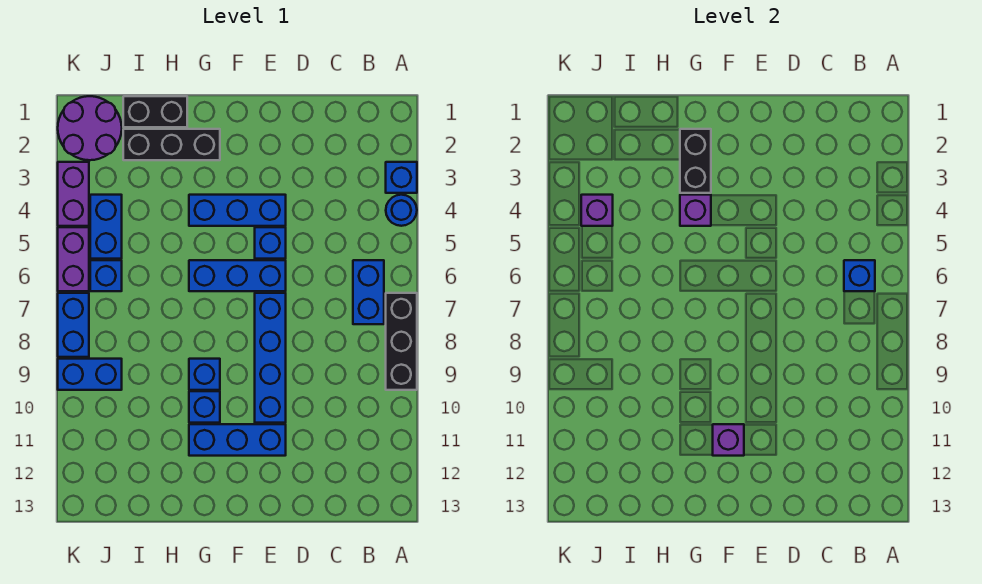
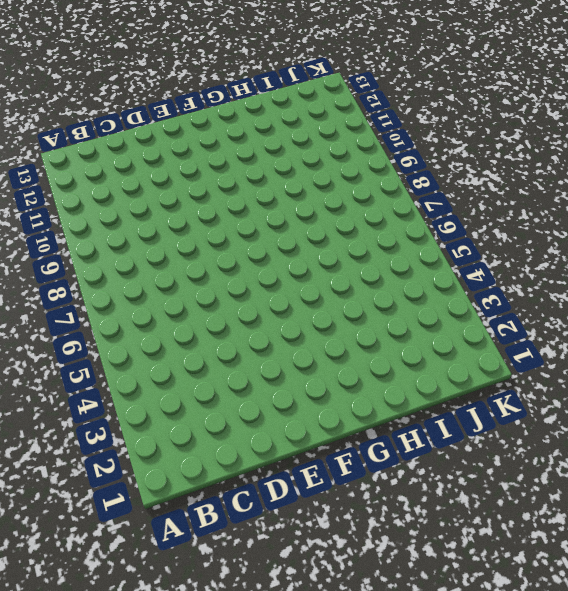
none -> blue 1x1 brick [386,162,417,193]
none -> blue 1x1 round brick [386,195,417,226]
none -> black 1x3 brick [386,293,417,390]

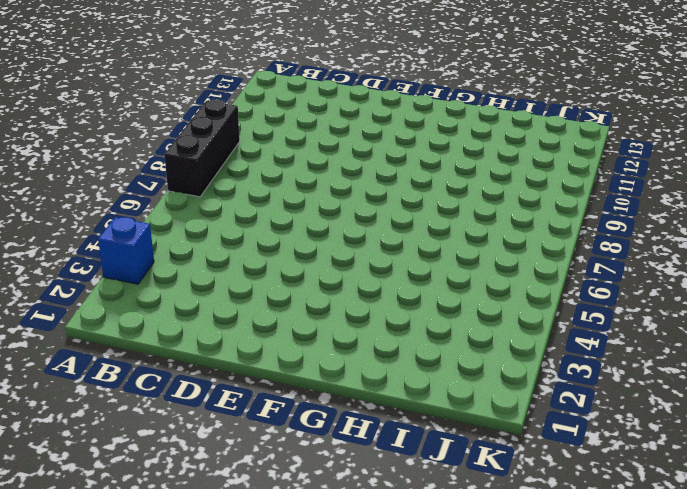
none -> blue 1x1 round brick [386,195,417,226]
none -> blue 1x2 brick [353,260,384,324]
none -> blue 1x3 brick [189,195,286,226]

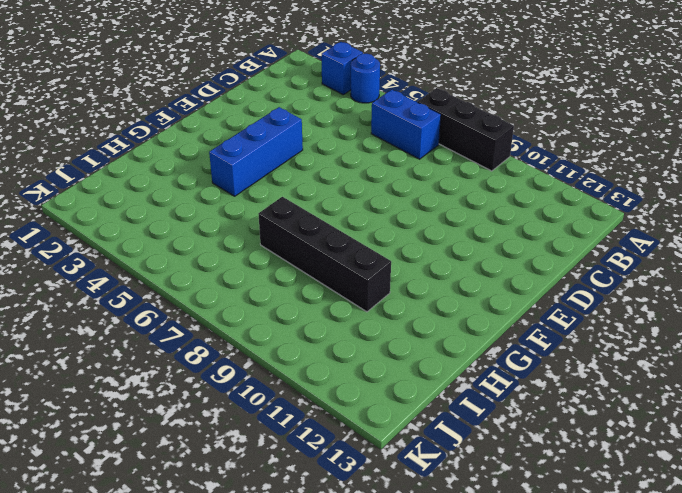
black 1x4 brick [259,197,391,312] -> none
none -> blue 1x1 brick [255,227,286,259]
none -> blue 1x3 brick [189,260,286,291]
none -> blue 1x4 brick [255,293,286,423]

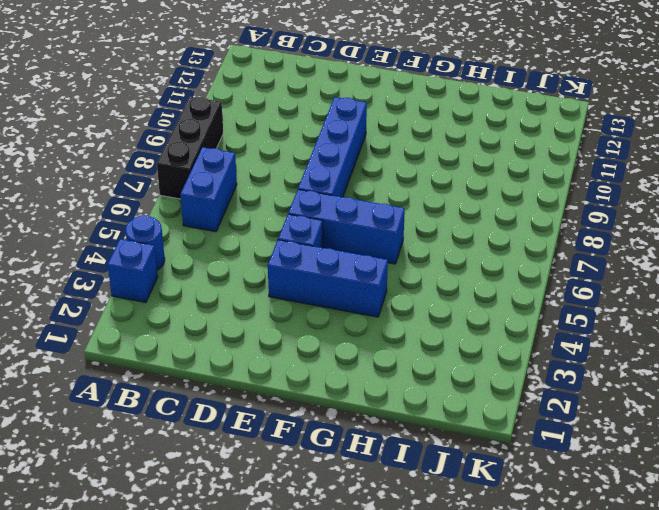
none -> blue 1x3 brick [189,424,286,456]
none -> black 1x3 brick [123,129,220,160]
none -> blue 1x1 brick [189,359,220,390]

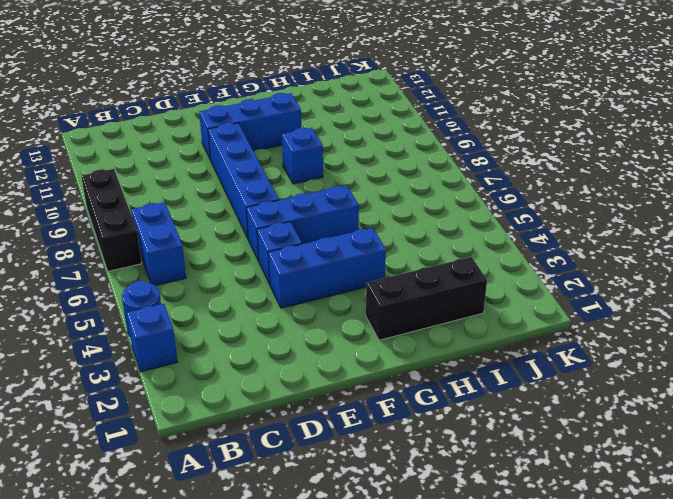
none -> blue 1x1 brick [189,391,220,423]
none -> black 1x2 brick [123,96,187,127]
none -> purple 2x2 round brick [58,96,122,160]

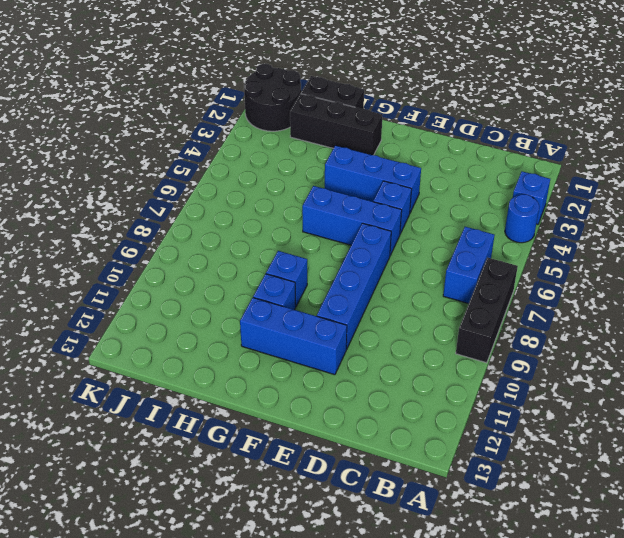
black 2x2 round brick [244,64,301,131] -> purple 2x2 round brick [58,96,122,160]
none -> blue 1x2 brick [90,195,122,259]
none -> blue 1x1 brick [90,260,122,291]
none -> blue 1x2 brick [58,359,122,390]

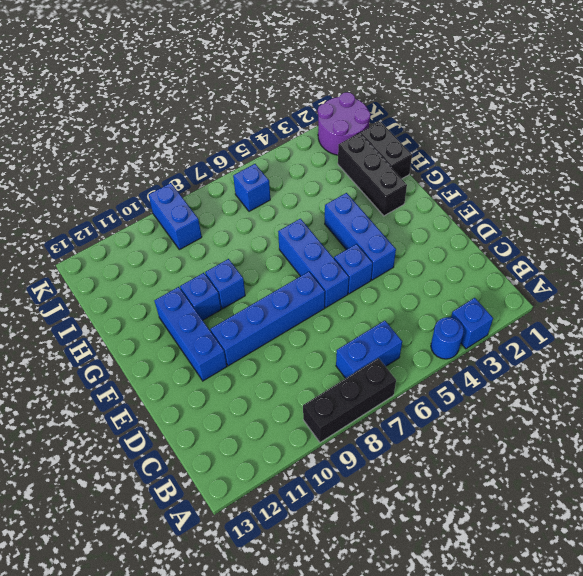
none -> blue 1x2 brick [90,195,122,259]
none -> purple 1x2 brick [58,162,89,226]
none -> purple 1x2 brick [58,227,89,291]

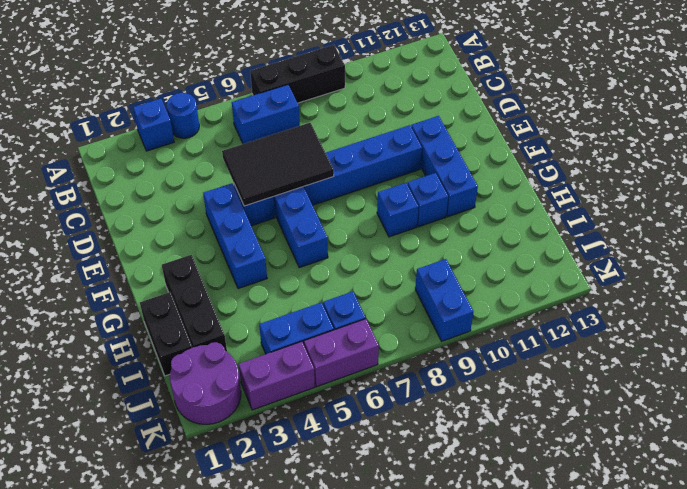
black 2x3 tile [222,123,334,206] -> none
none -> blue 1x2 brick [58,293,89,357]
none -> blue 1x1 brick [844,260,875,291]
none -> purple 1x1 brick [713,424,744,456]

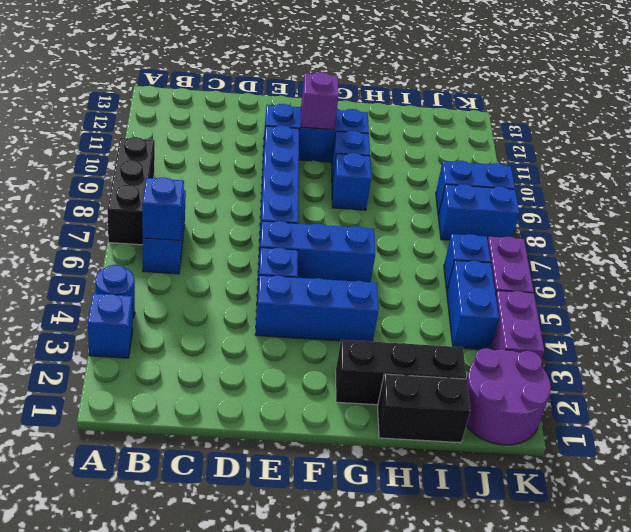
blue 1x2 brick [438,184,519,240] -> blue 1x2 brick turned to [58,293,89,357]
none -> black 1x2 brick [680,129,711,193]
none -> purple 1x1 brick [680,195,711,226]
none -> purple 1x1 brick [581,195,613,226]

